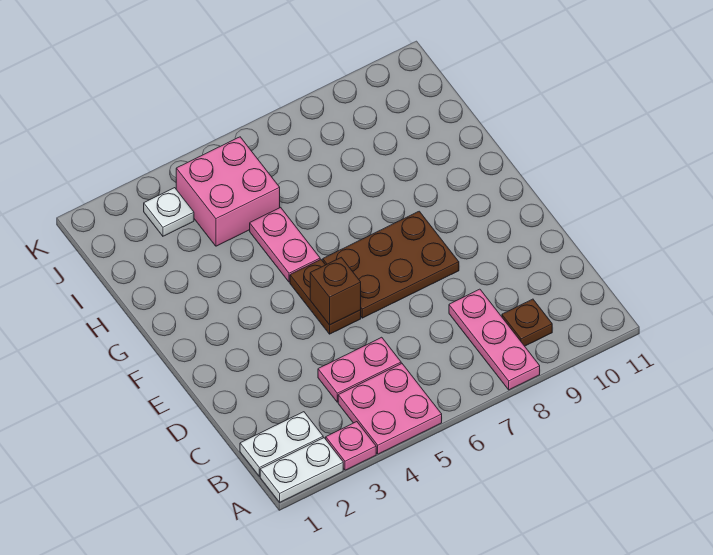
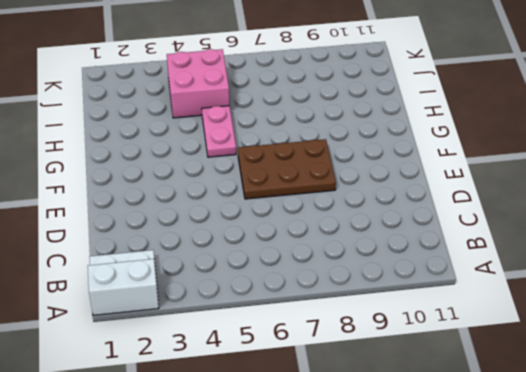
white 1x2 brick [88,259,159,315] -> white 1x2 plate [260,438,343,502]
none -> pink 1x1 plate [326,422,376,470]
none -> pink 2x2 plate [338,363,442,454]
none -> pink 1x3 plate [449,289,540,390]

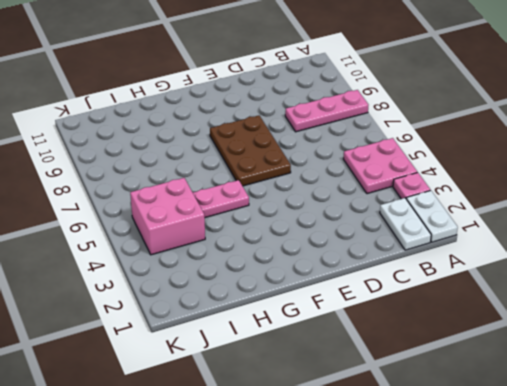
none -> brown 1x1 plate [502,299,552,346]
none -> pink 1x2 plate [318,337,401,402]
none -> brown 1x2 plate [290,259,361,334]

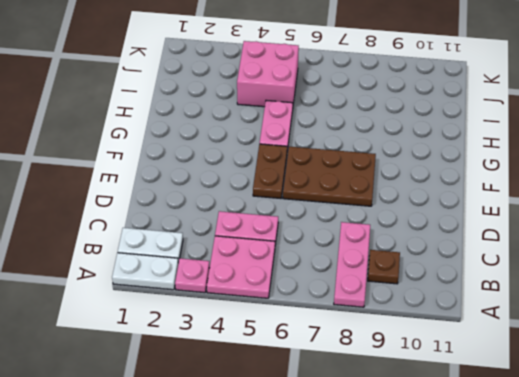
none -> white 1x1 plate [144,188,194,236]
none -> brown 1x1 brick [310,257,361,325]

